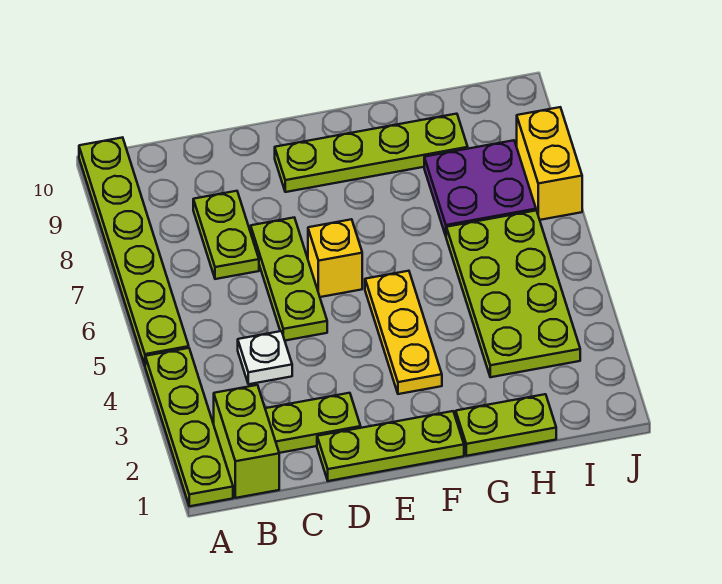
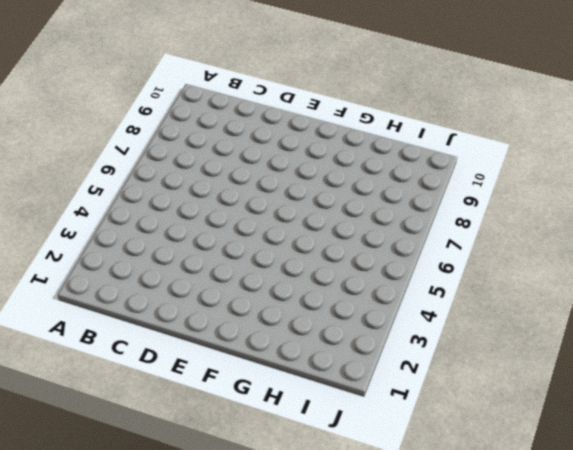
none -> lime 1x4 plate [145,348,233,506]
none -> lime 1x6 plate [79,137,189,365]
none -> lime 1x2 brick [214,385,279,498]

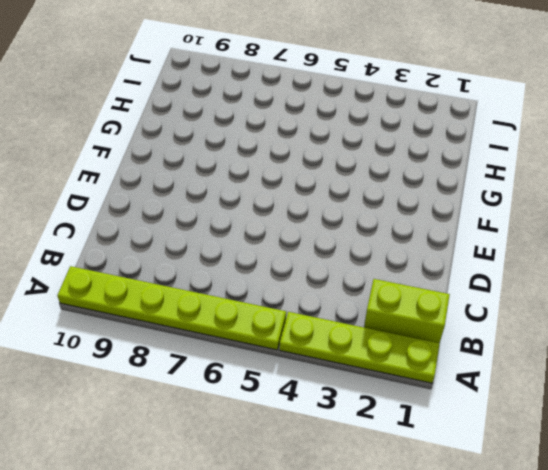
none -> lime 1x2 plate [265,393,361,453]
none -> white 1x1 plate [238,331,292,384]
none -> lime 1x2 plate [193,191,259,279]

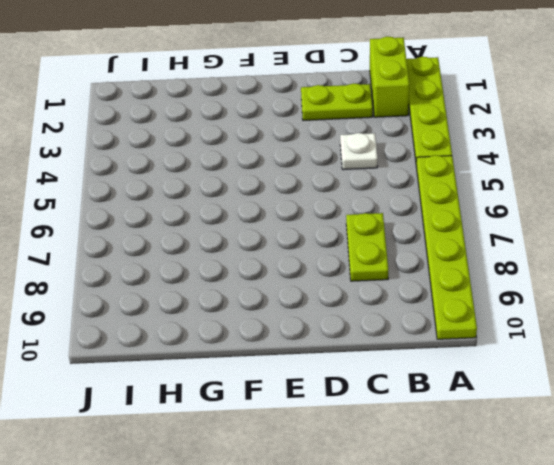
none -> lime 1x3 plate [317,411,464,481]
none -> lime 1x3 plate [251,218,327,341]
none -> yellow 1x1 brick [308,219,362,297]

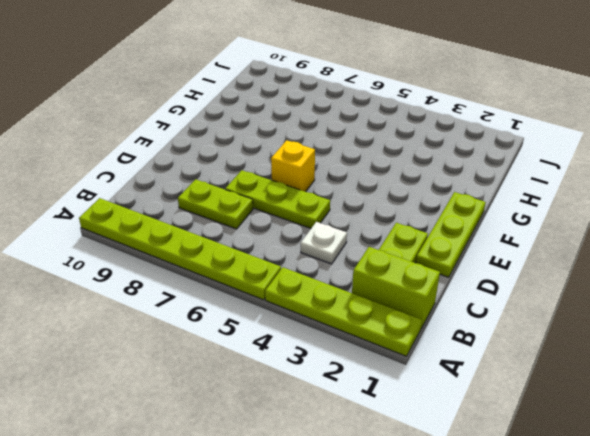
none -> lime 1x4 plate [275,114,468,192]
none -> yellow 1x3 plate [365,271,442,394]
none -> lime 1x2 plate [456,394,556,456]

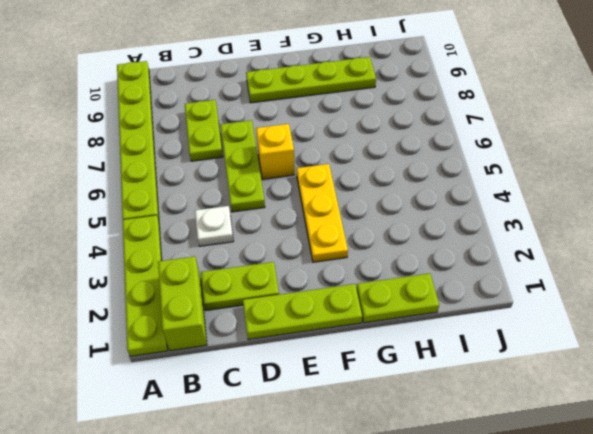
none -> lime 2x4 plate [446,211,580,377]
none -> purple 2x2 plate [424,140,536,236]
none -> yellow 1x2 brick [517,107,582,220]

